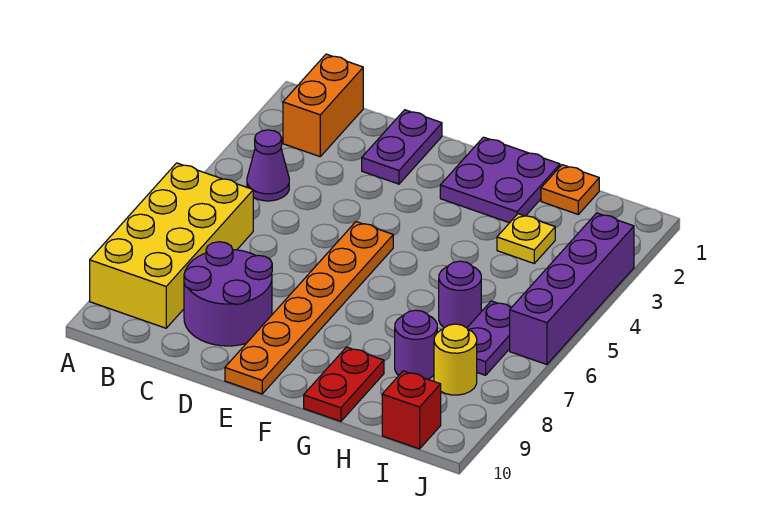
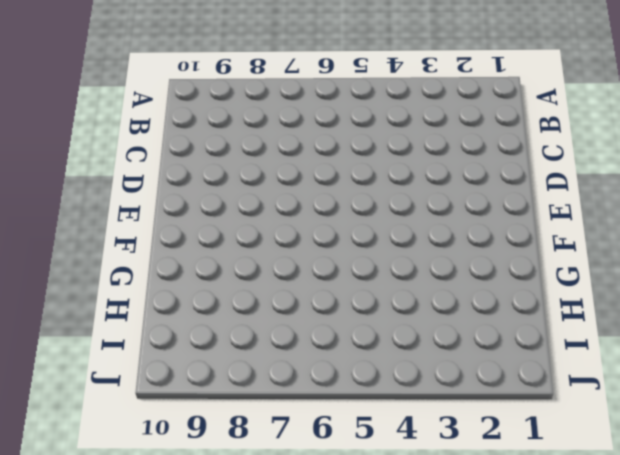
none -> yellow 2x4 brick [90,163,253,328]
none -> orange 1x2 brick [283,54,363,157]
none -> purple 1x1 cone [247,130,289,201]

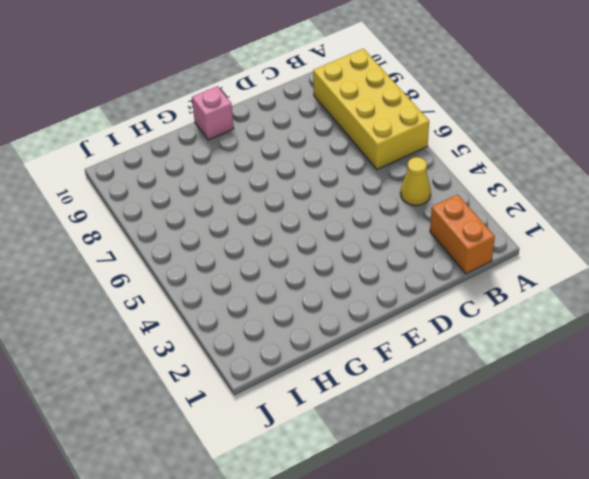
yellow 1x1 cone [400,157,431,206] -> purple 1x1 cone [247,130,289,201]
pink 1x1 brick [192,86,234,140] -> none
none -> purple 2x2 round brick [184,242,272,346]
none -> purple 1x2 plate [362,110,442,184]
none -> orange 1x6 plate [225,222,393,394]

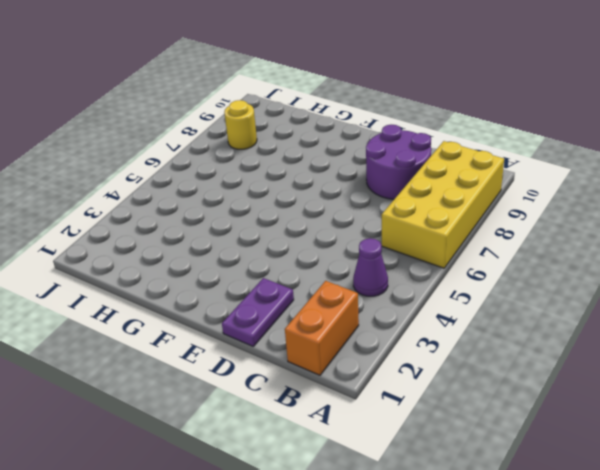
none -> orange 1x6 plate [225,222,393,394]
none -> purple 2x2 plate [440,137,560,223]
none -> red 1x2 plate [304,347,384,421]

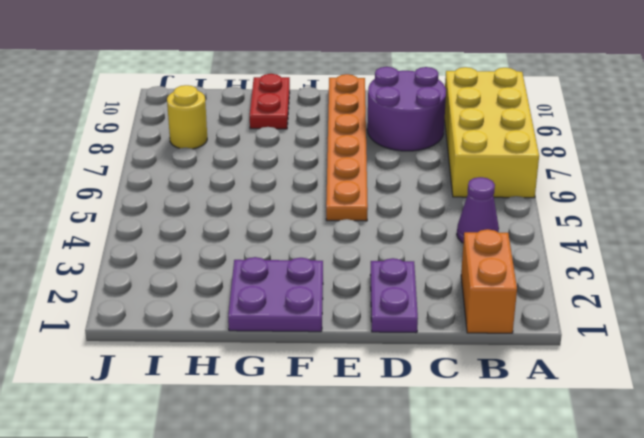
none -> orange 1x1 plate [541,165,599,214]
none -> yellow 1x1 plate [497,214,555,263]
none -> purple 1x1 round brick [439,261,481,328]

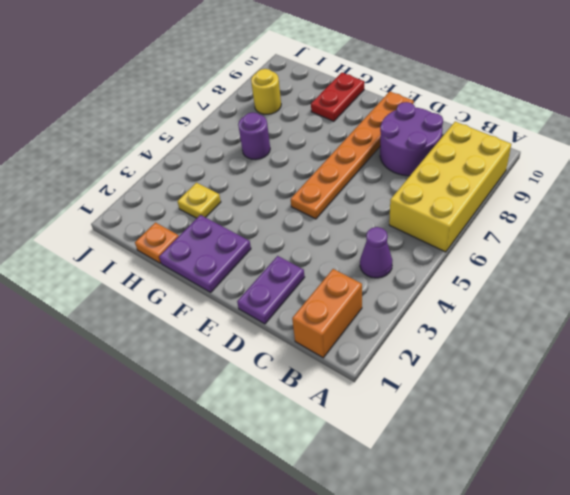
none -> purple 1x1 round brick [395,310,437,379]
none -> purple 1x2 plate [467,301,511,375]
none -> red 1x1 brick [382,371,441,449]

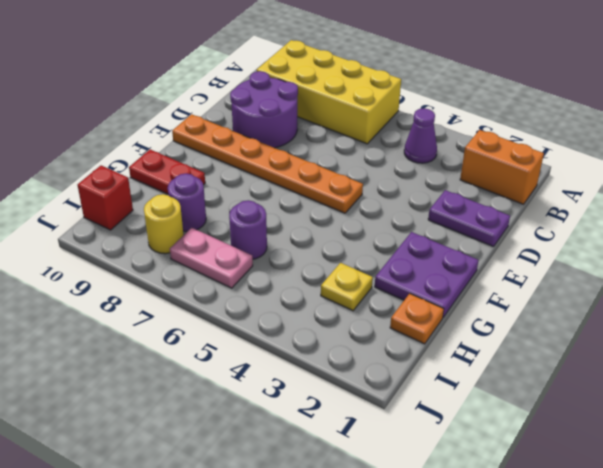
pink 1x2 plate [170,228,253,288] -> purple 1x2 plate [467,301,511,375]
none -> purple 1x4 brick [510,213,634,365]

